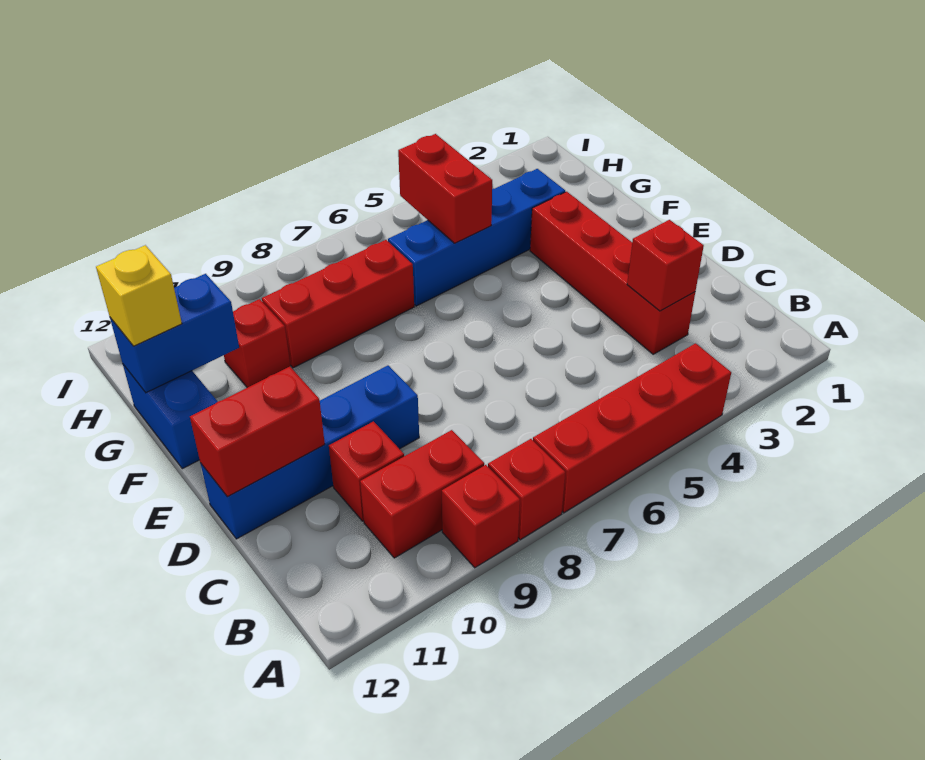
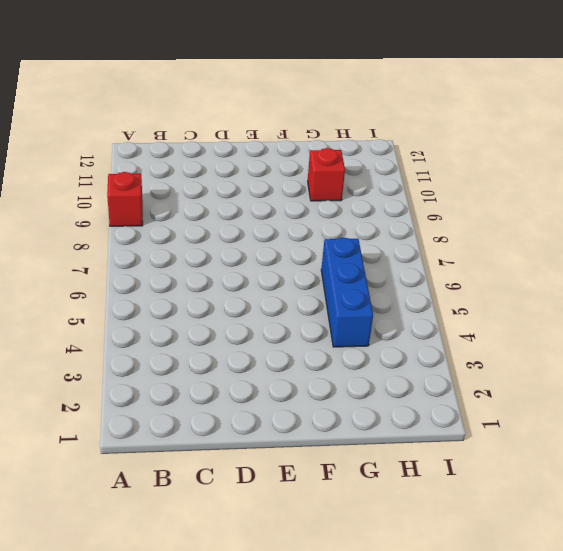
blue 1x3 brick [321,238,373,347] -> blue 1x4 brick [388,169,565,306]
none -> red 1x4 brick [533,343,731,513]
none -> red 1x1 brick [488,439,565,540]
none -> red 1x2 brick [360,430,484,558]

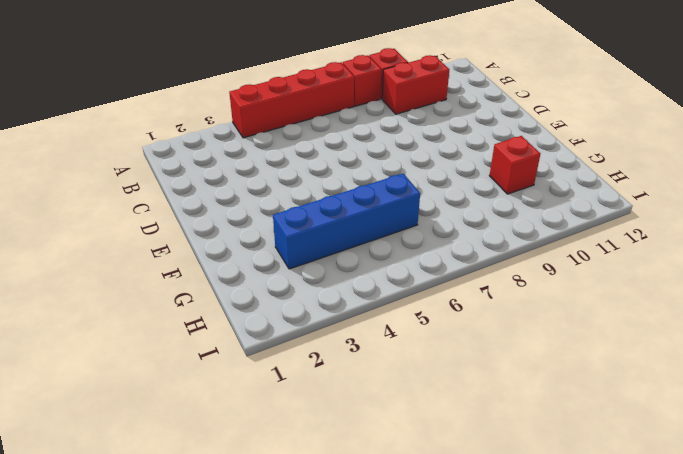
none -> red 1x4 brick [530,192,695,354]
none -> red 1x1 brick [329,421,404,521]
none -> blue 1x4 brick [201,365,419,539]

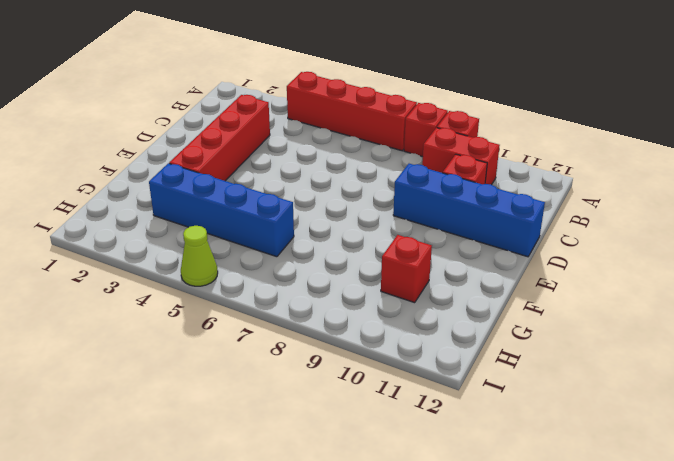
lime 1x1 cone [181,226,218,286] -> none
none -> blue 1x2 brick [123,365,218,469]
none -> red 1x3 brick [262,240,414,368]
none -> red 1x1 brick [627,220,704,311]

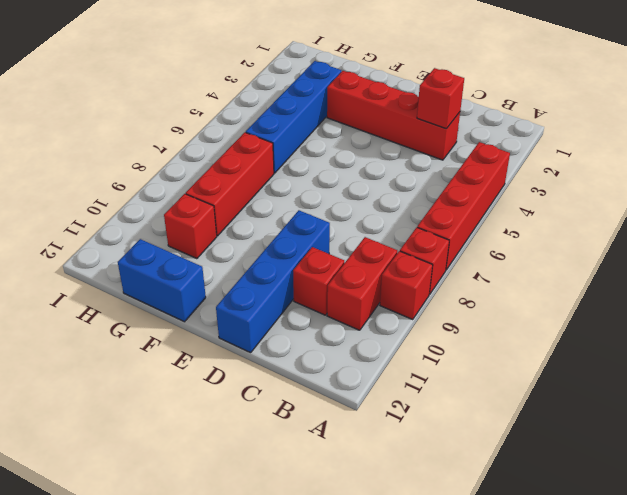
none -> red 1x2 brick [190,367,325,497]
none -> red 1x2 brick [398,134,492,243]
none -> blue 1x2 brick [110,274,239,393]

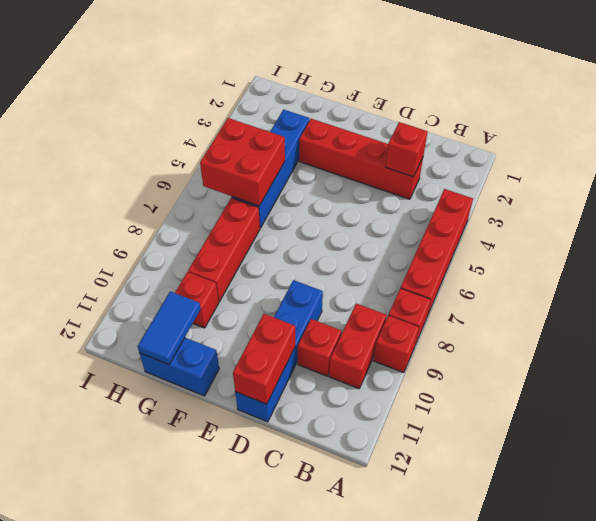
red 2x2 brick [200,118,285,206] -> red 1x2 brick [398,134,492,243]
blue 1x2 tile [138,291,201,365] -> blue 1x2 brick [110,274,239,393]
none -> yellow 1x1 brick [96,245,182,346]

